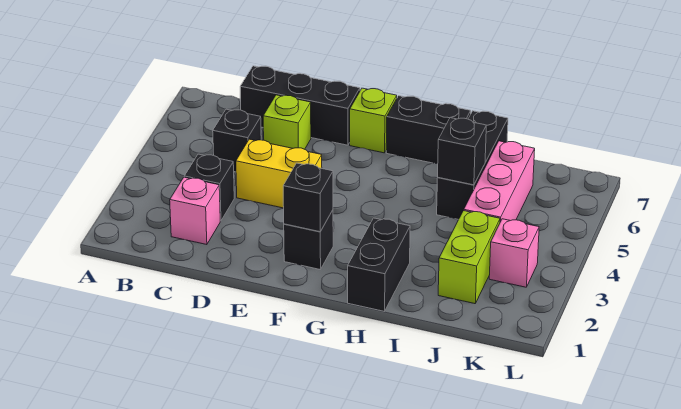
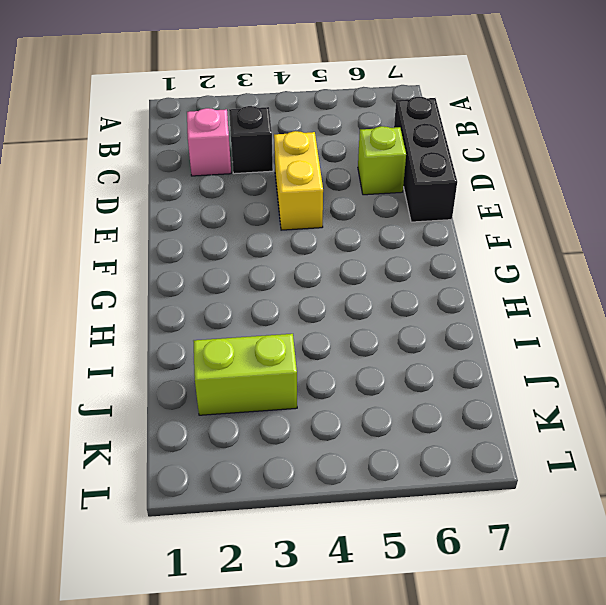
none -> black 1x1 brick [213,109,261,172]
none -> black 1x1 brick [284,210,333,269]
none -> lime 1x1 brick [350,88,397,153]

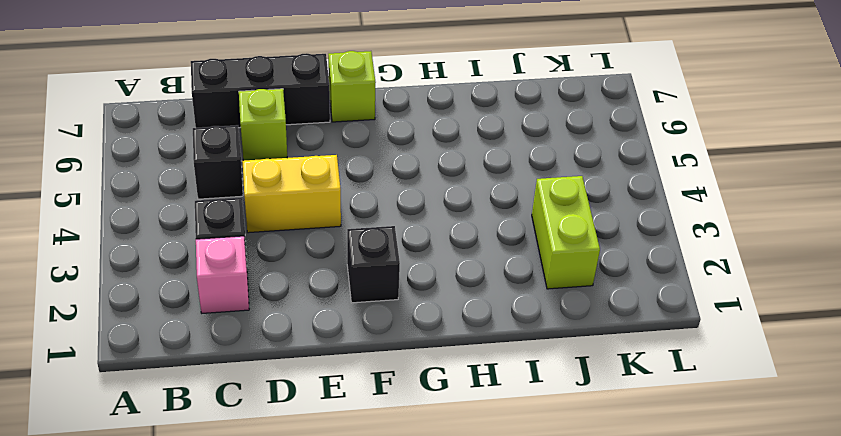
none -> black 1x2 brick [386,96,471,164]
none -> black 1x2 brick [348,218,410,311]
none -> black 1x3 brick [437,111,508,219]

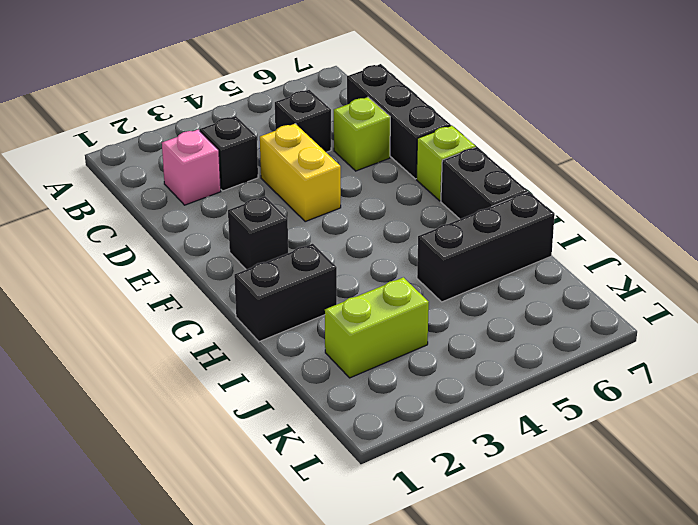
none -> pink 1x3 brick [464,141,535,222]
none -> pink 1x1 brick [489,219,539,287]
none -> black 1x1 brick [283,163,333,232]

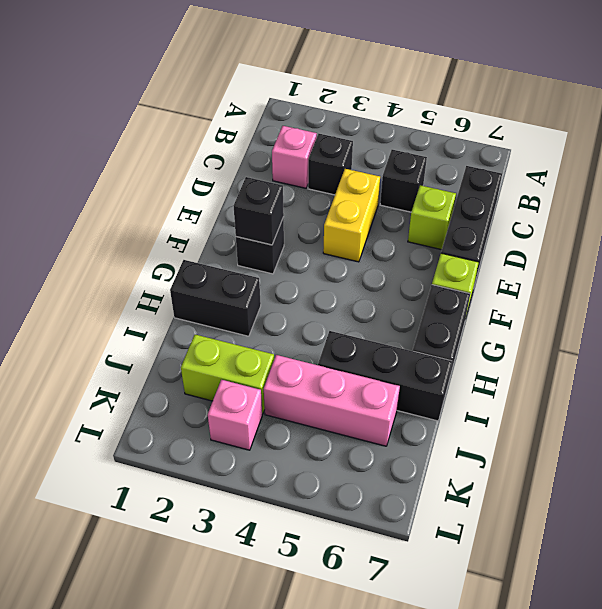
none -> black 1x1 brick [438,118,486,185]

